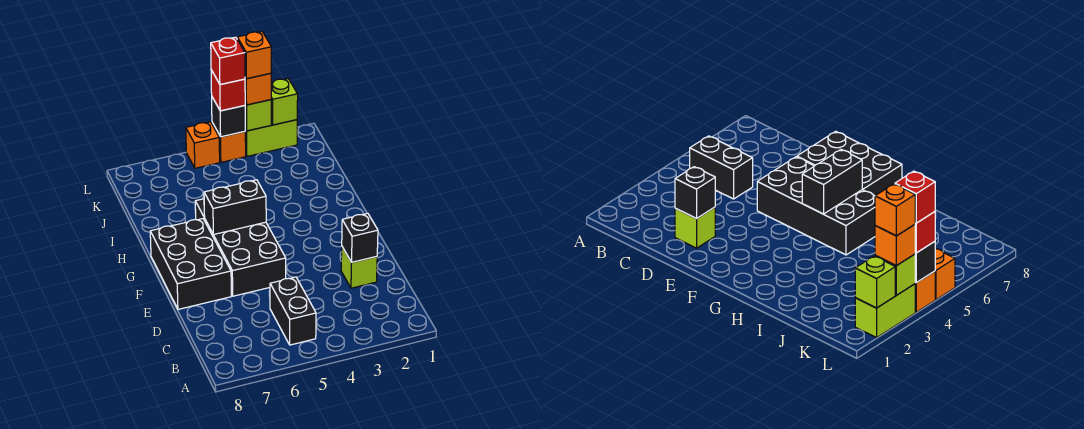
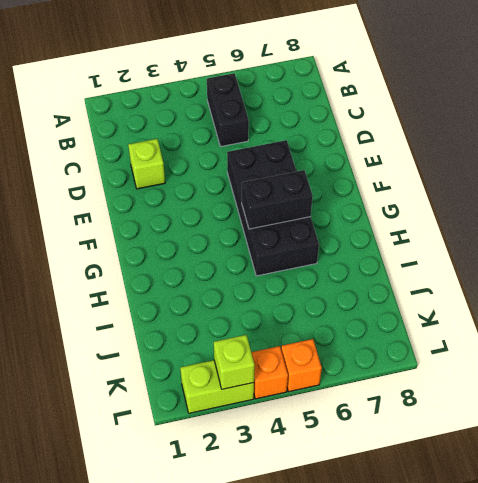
none -> black 2x3 brick [150,219,231,309]
none -> black 1x1 brick [342,213,378,262]
none -> lime 1x1 brick [271,79,298,125]

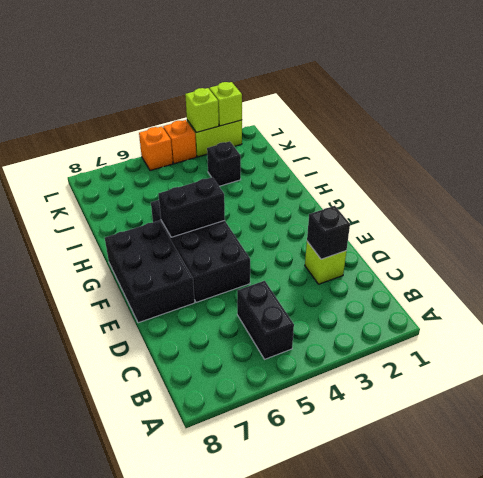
black 1x1 brick [207,141,241,186] -> black 1x1 brick moved to [212,97,245,137]
none -> orange 1x1 brick [245,73,271,105]
none -> red 1x1 brick [211,70,245,111]
none -> orange 1x1 brick [237,32,271,79]

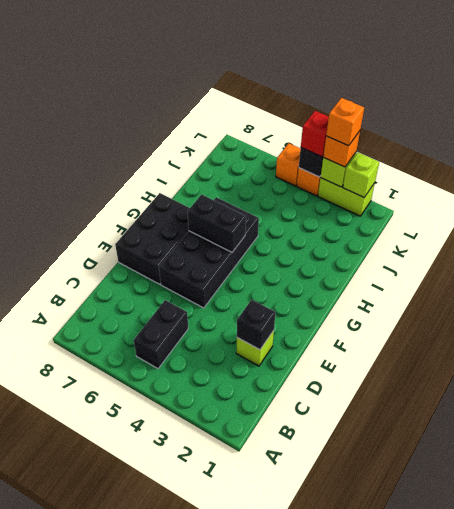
none -> red 1x1 brick [211,37,245,85]

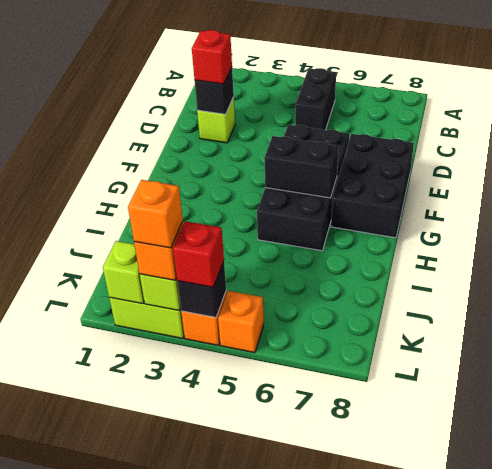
red 1x1 brick [192,30,232,84] -> red 1x1 brick moved to [211,37,245,85]

